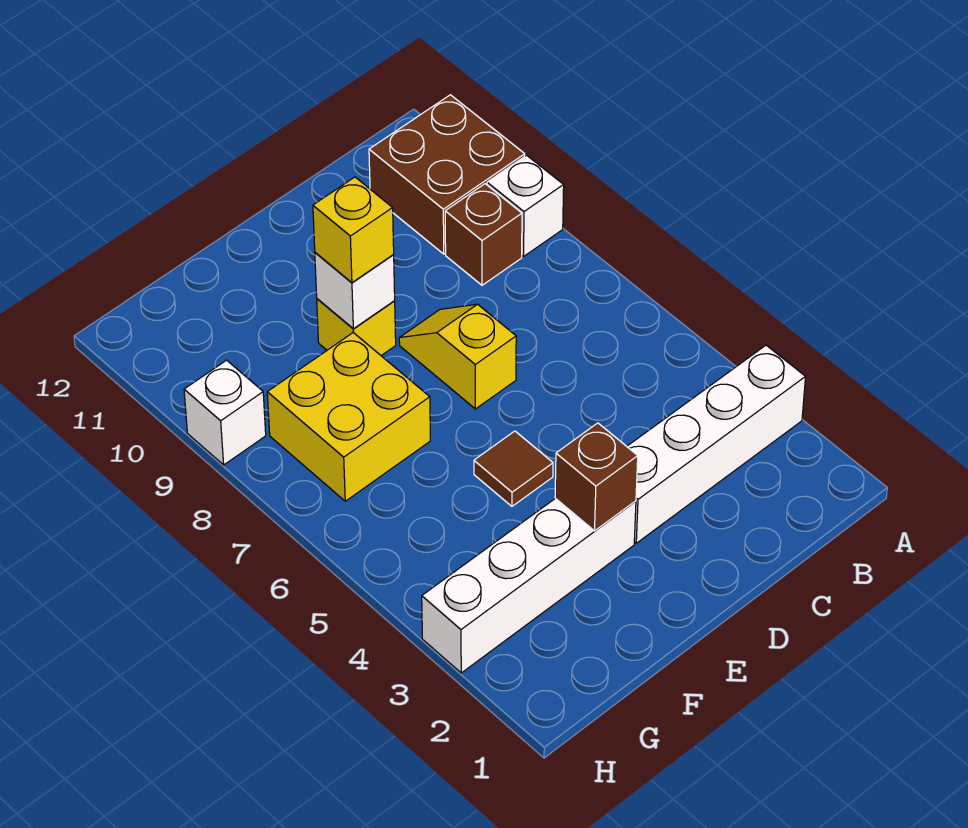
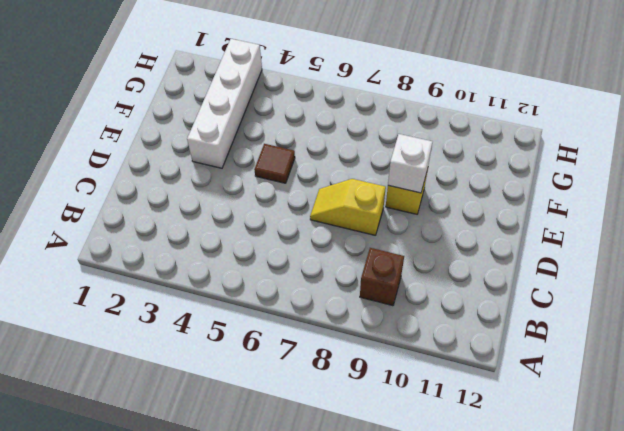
yellow 1x2 slope [310,179,386,235] -> yellow 1x2 slope turned to [399,304,516,409]
none -> white 1x4 brick [627,345,806,543]
none -> white 1x1 brick [487,155,564,256]
none -> brown 2x2 brick [369,95,525,254]

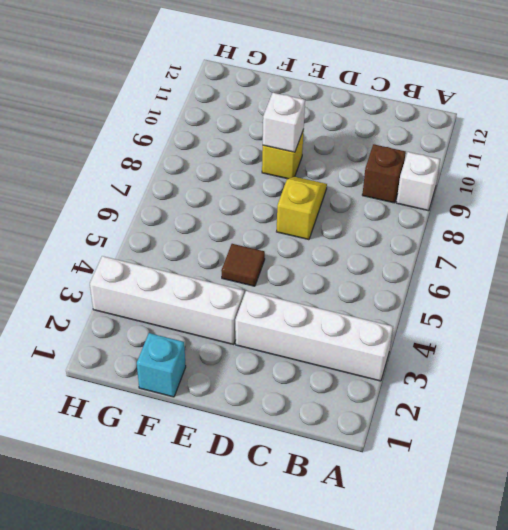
cyan 1x1 brick [137,333,186,397] -> none
none -> brown 2x2 brick [369,95,525,254]
none -> yellow 2x2 brick [267,333,430,501]
none -> white 1x1 brick [184,360,266,465]

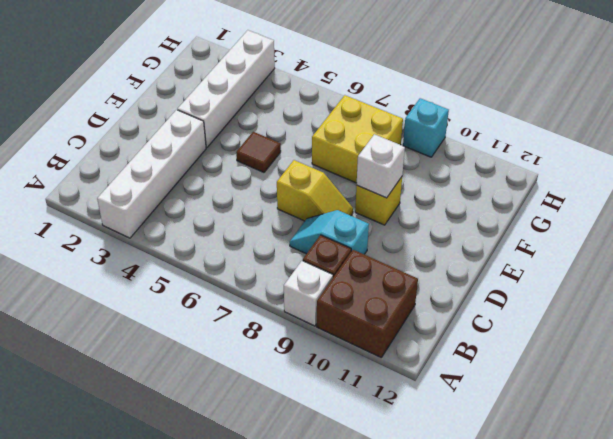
cyan 1x2 slope [290,210,369,254] -> none
cyan 1x1 brick [403,98,449,157] -> white 1x1 brick [184,360,266,465]
none -> brown 1x1 brick [555,423,638,531]
none -> yellow 1x1 brick [313,177,394,282]

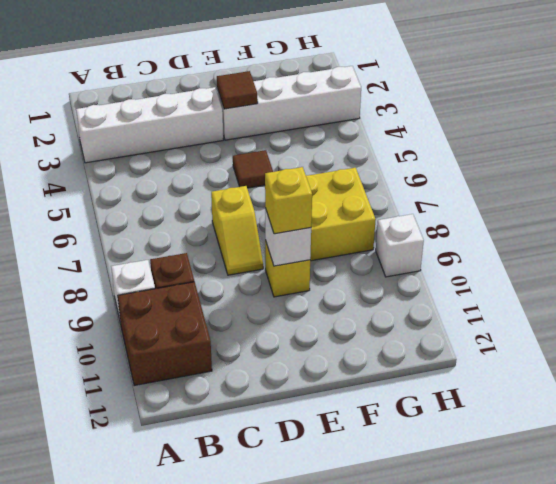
brown 1x1 tile [217,71,258,109] -> brown 1x1 brick [555,423,638,531]

